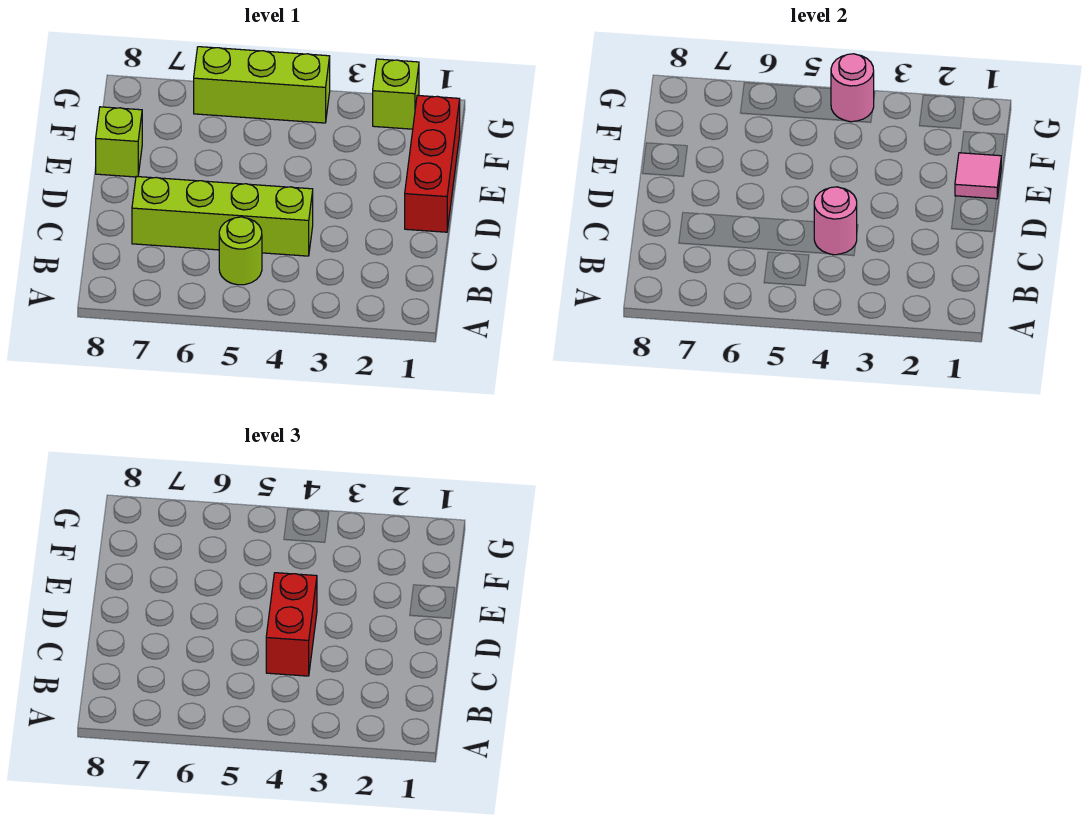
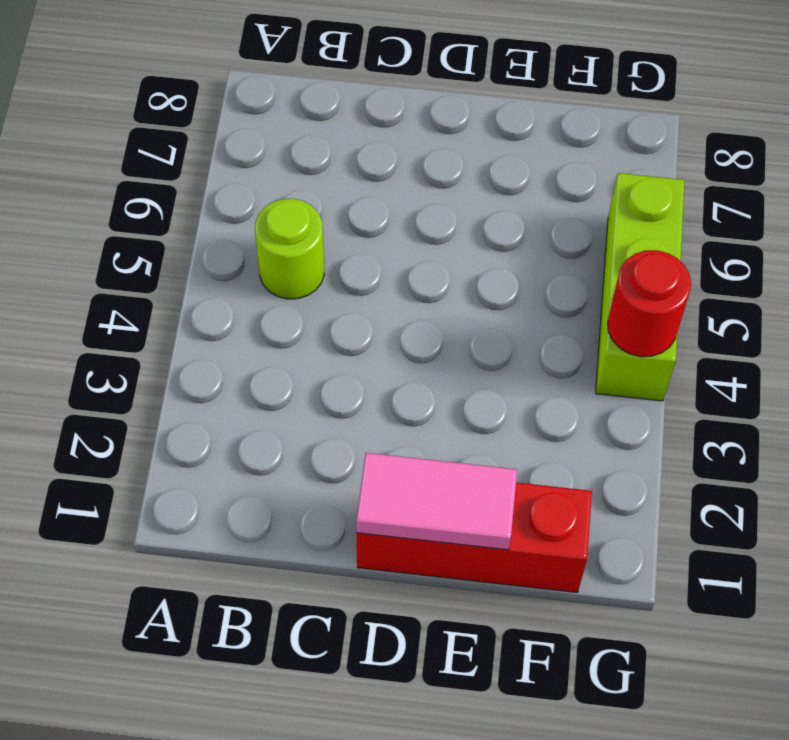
pink 1x2 tile [356,453,517,550] -> pink 1x1 tile [955,153,1001,199]
red 1x1 round brick [607,250,691,357] -> pink 1x1 round brick [831,54,874,122]
none -> lime 1x4 brick [132,176,313,256]
none -> lime 1x1 brick [96,107,142,177]

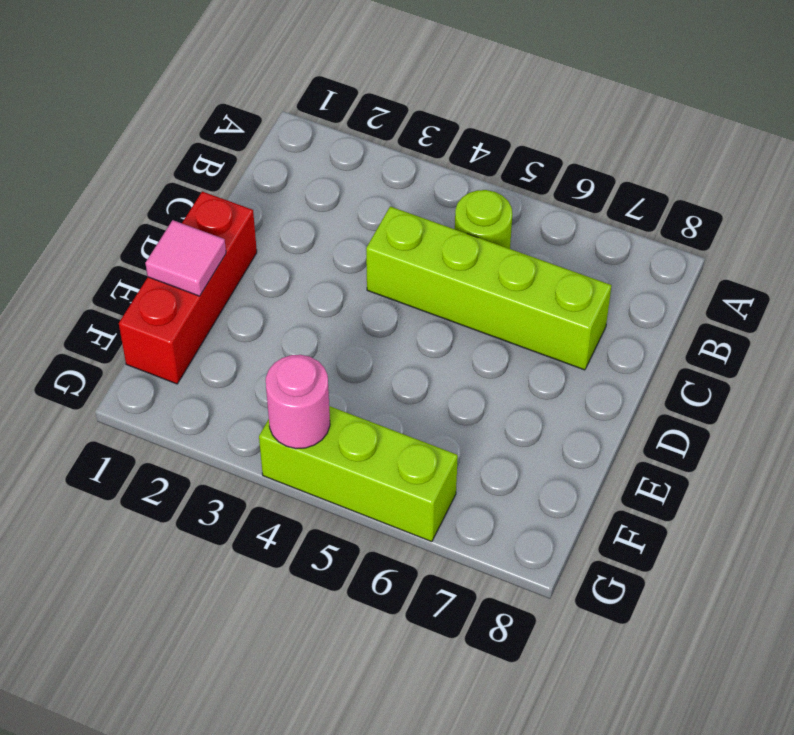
none -> lime 1x1 brick [96,107,142,177]
none -> lime 1x1 brick [373,59,419,129]

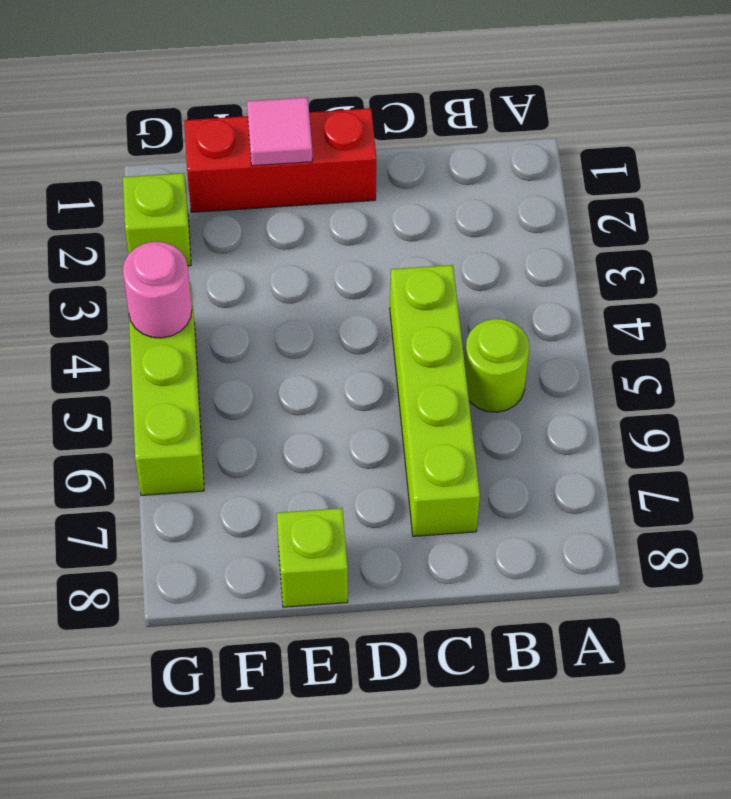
none -> pink 1x1 round brick [814,187,857,255]
none -> red 1x2 brick [266,573,317,676]

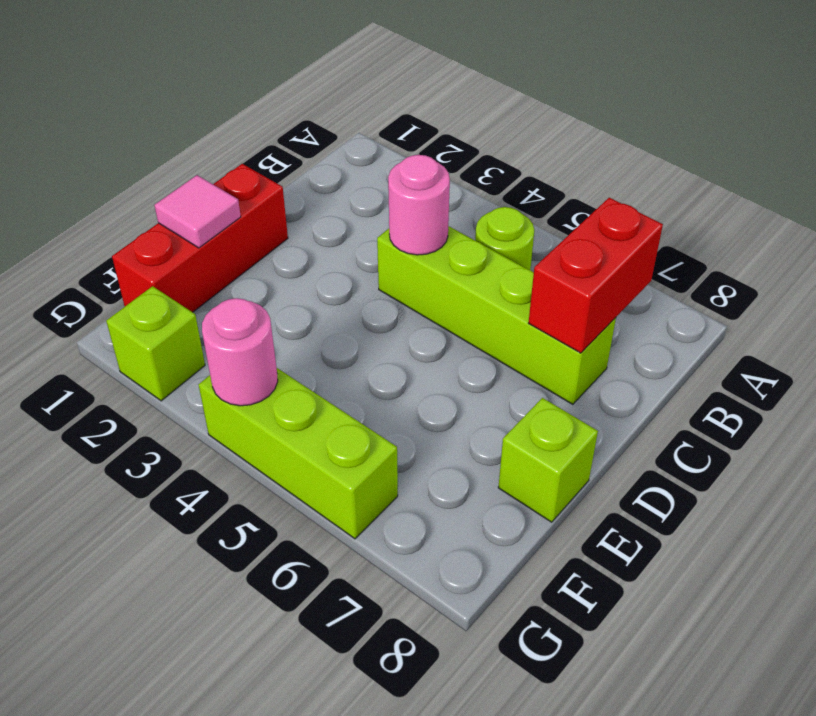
red 1x2 brick [529,198,663,353] -> red 1x2 brick moved to [266,573,317,676]

